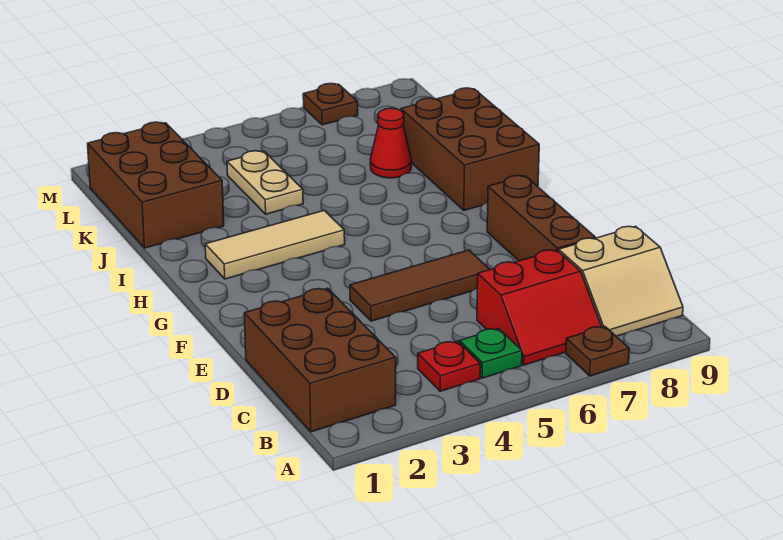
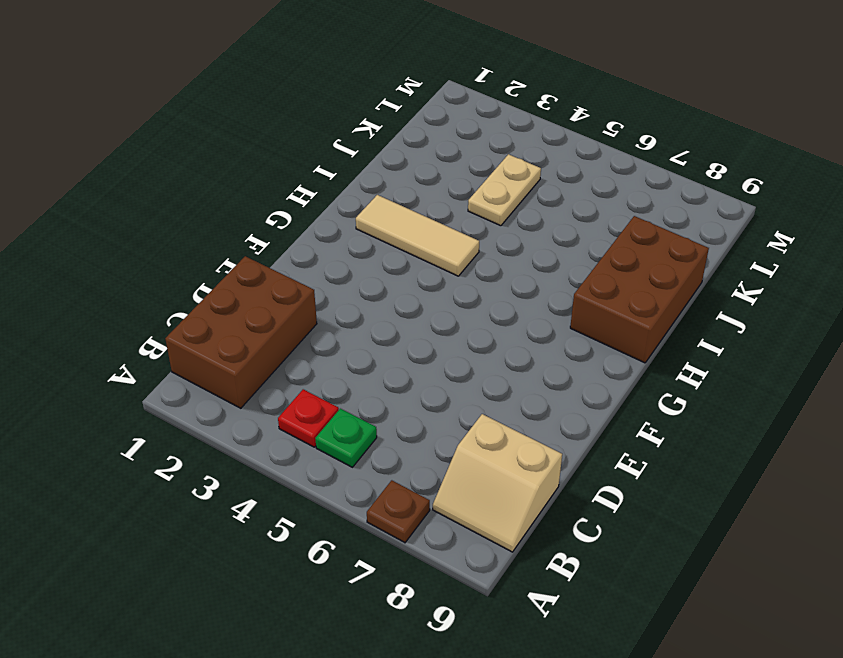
none -> red 2x2 slope [477,250,602,365]
none -> brown 1x3 brick [487,176,595,261]
none -> brown 1x3 tile [350,250,490,321]

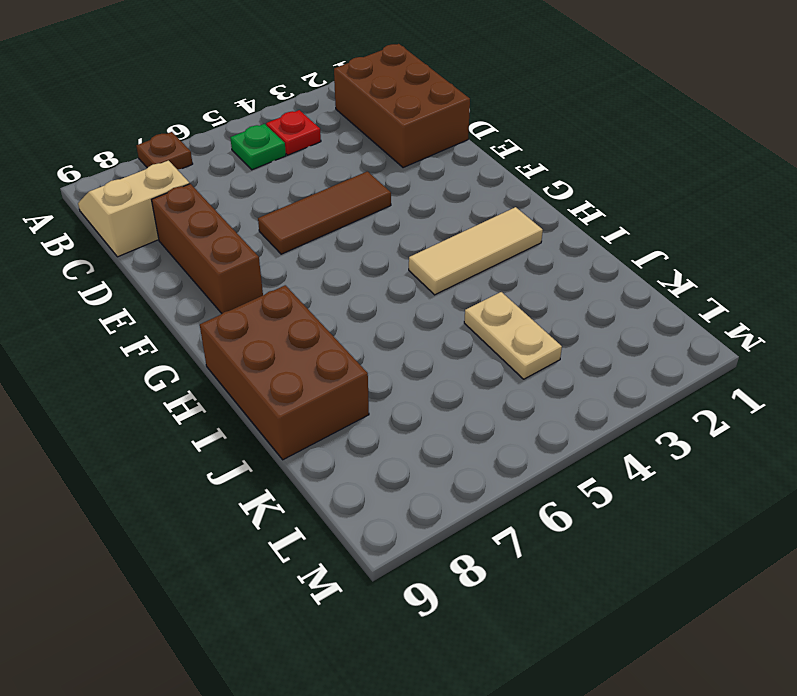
none -> red 2x2 slope [477,250,602,365]
none -> brown 2x3 brick [88,122,224,248]
none -> red 1x1 cone [370,108,411,178]

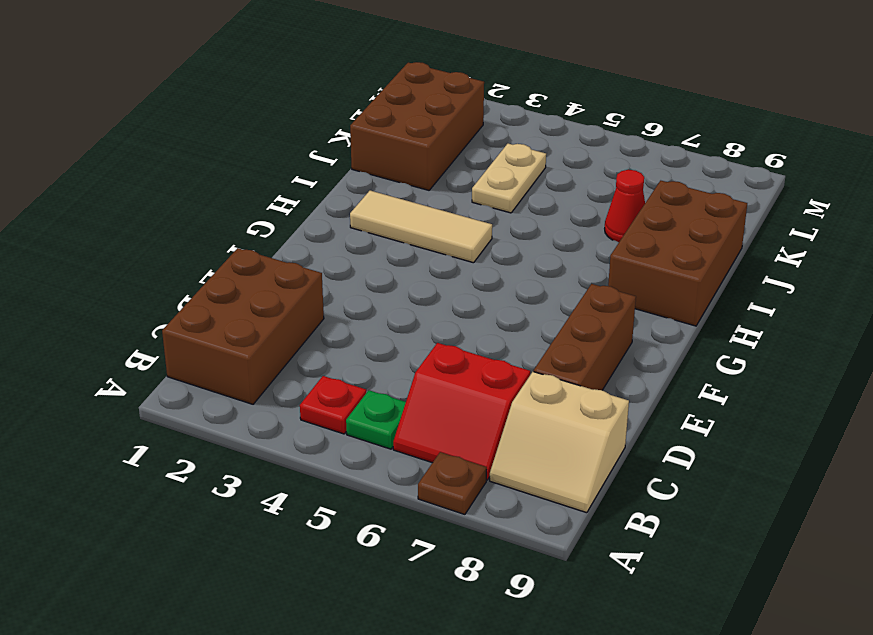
none -> brown 1x3 tile [350,250,490,321]
none -> brown 1x1 plate [303,83,358,125]

